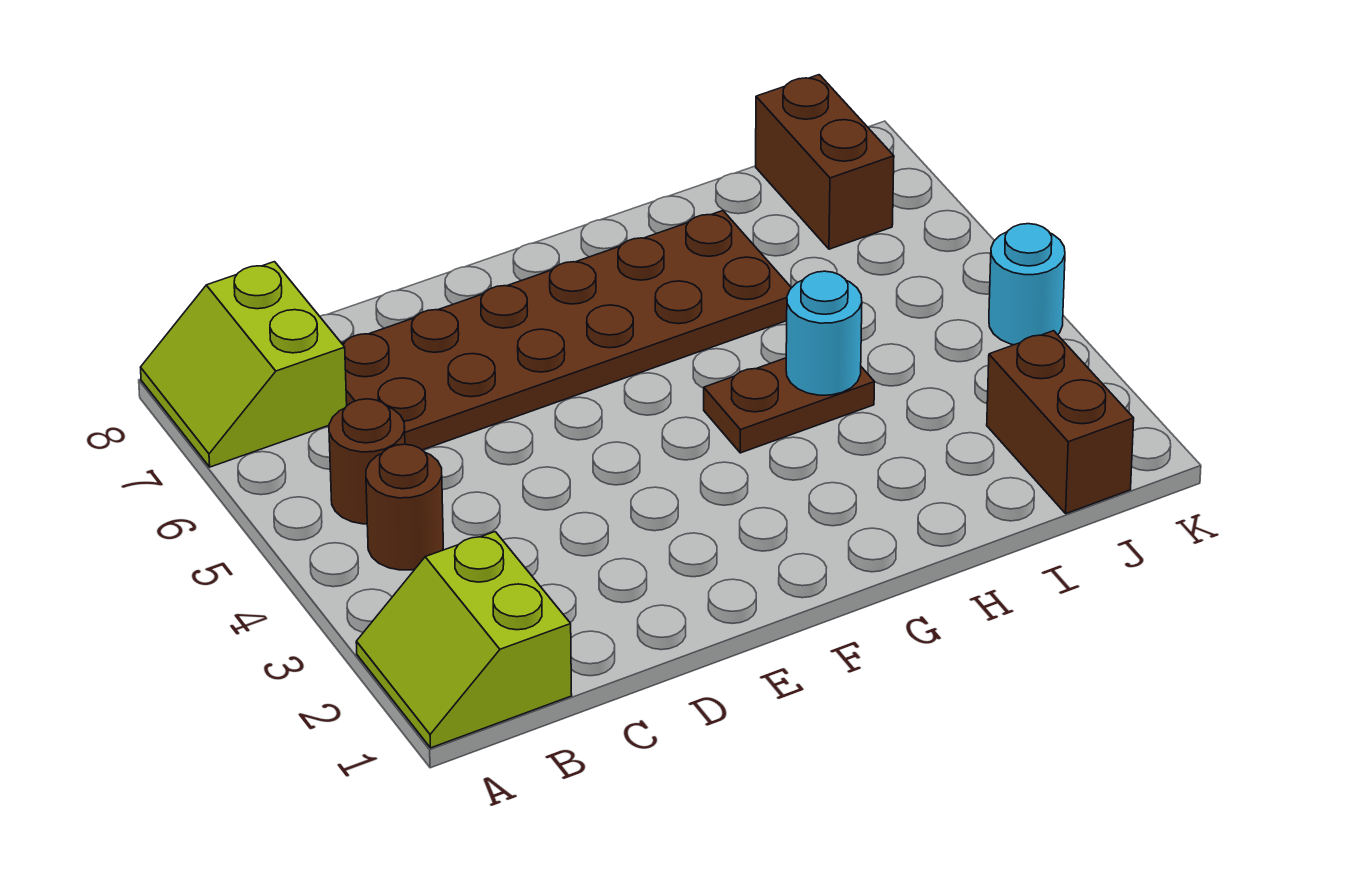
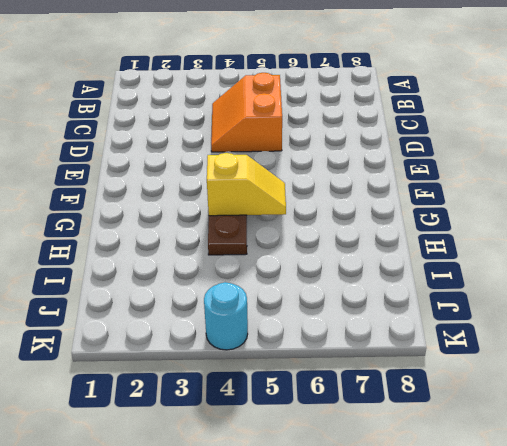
orange 2x2 slope [211,73,282,152] -> none
yellow 1x2 slope [207,153,286,216] -> none
none -> lime 2x2 slope [356,532,572,748]
none -> lime 2x2 slope [141,262,347,467]

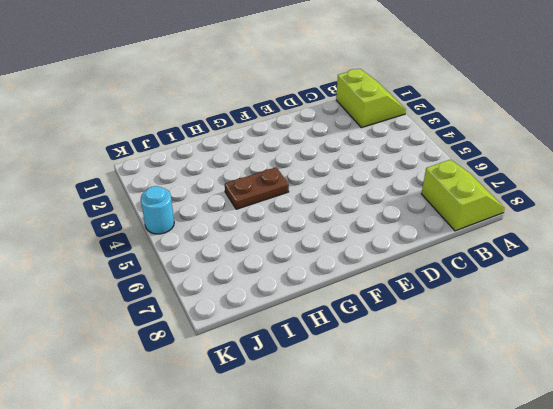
none -> brown 1x1 round brick [366,444,443,570]
none -> brown 1x1 round brick [329,399,405,524]

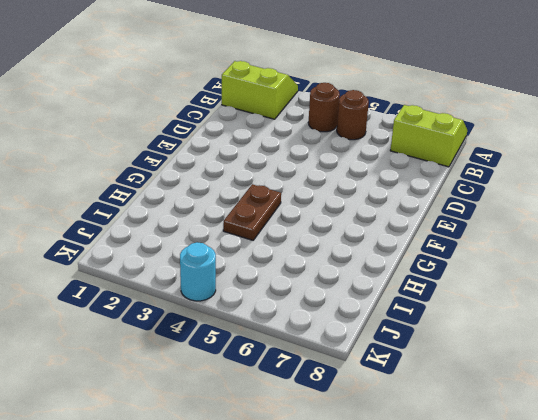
none -> brown 2x6 plate [342,211,791,450]
none -> brown 1x2 brick [987,331,1134,514]

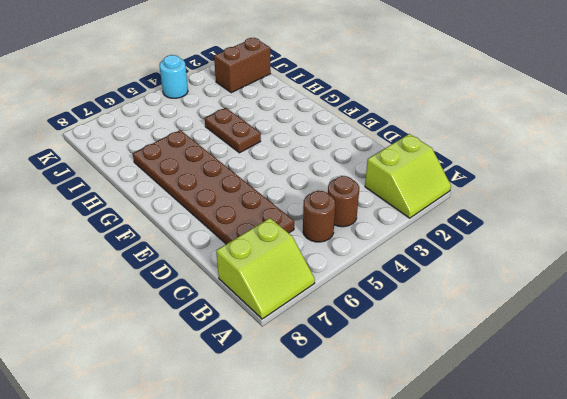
none -> brown 1x2 brick [756,75,894,249]
none -> cyan 1x1 round brick [786,271,862,395]

